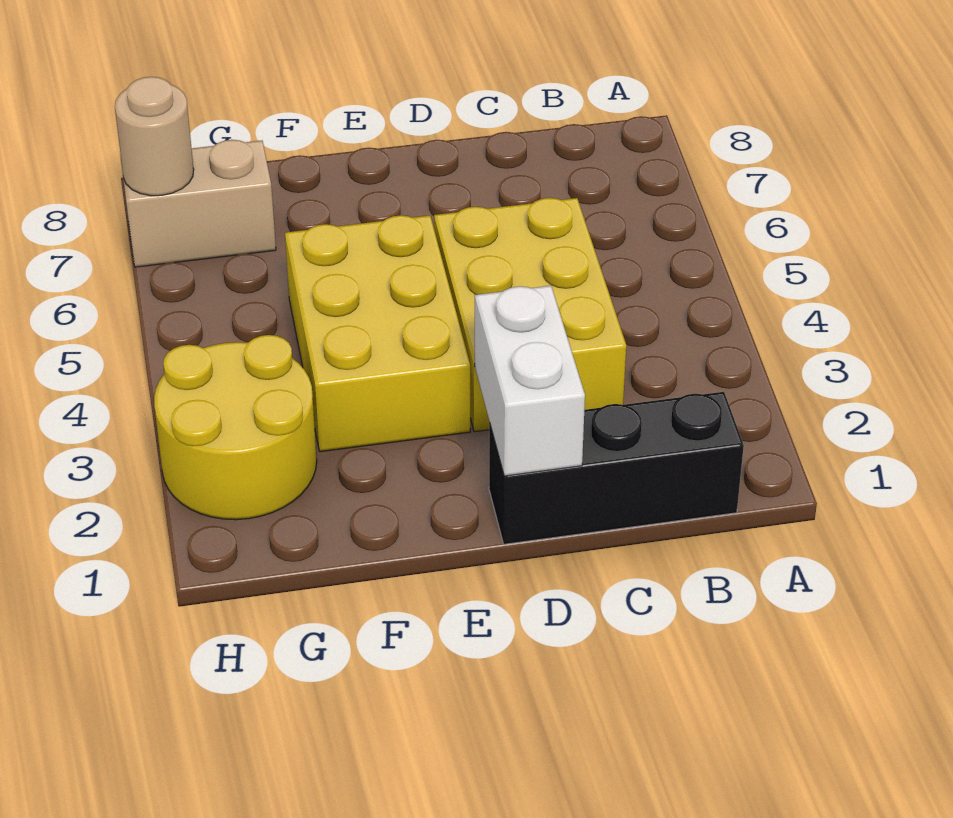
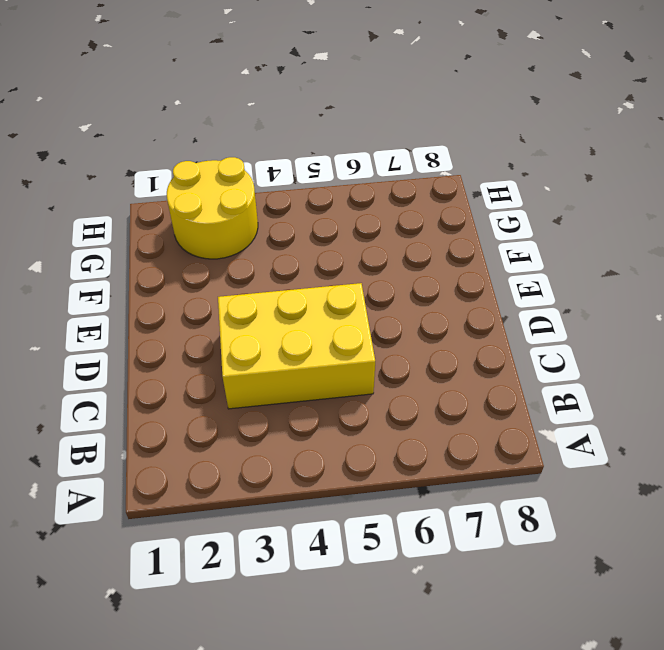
none -> black 1x3 brick [489,392,744,544]
none -> yellow 2x3 brick [285,215,470,452]

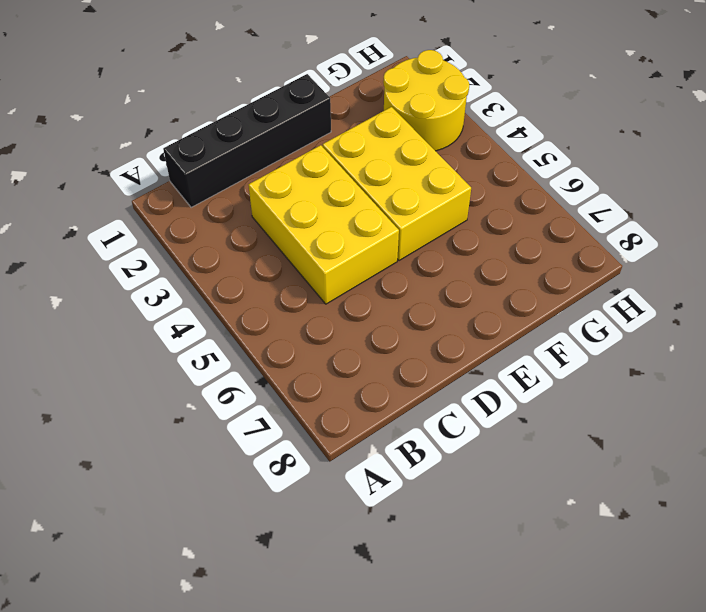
black 1x4 brick [163,74,331,208] -> black 1x3 brick [489,392,744,544]
none -> tan 1x2 brick [121,140,276,267]
none -> white 1x2 brick [475,286,585,476]

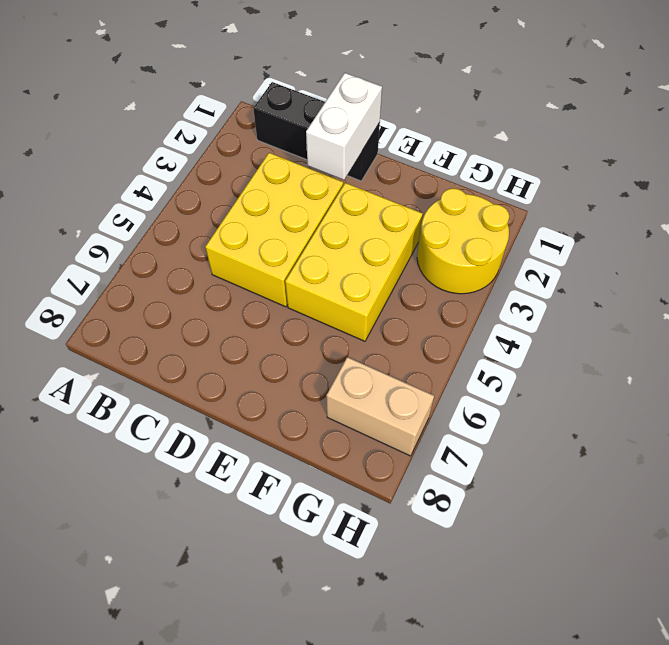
none -> tan 1x1 round brick [115,77,194,196]

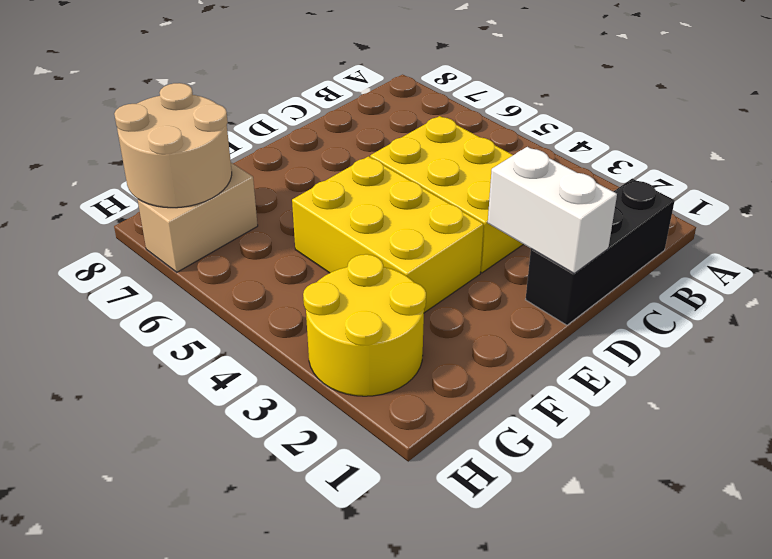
tan 2x2 round brick [114,83,232,208] -> tan 1x1 round brick [115,77,194,196]

